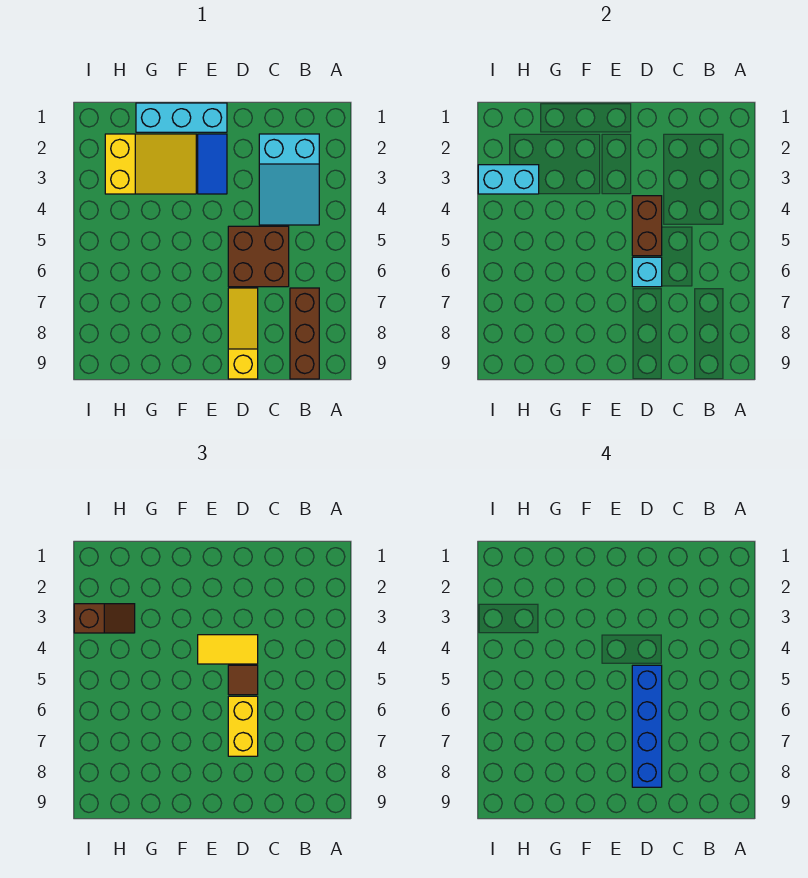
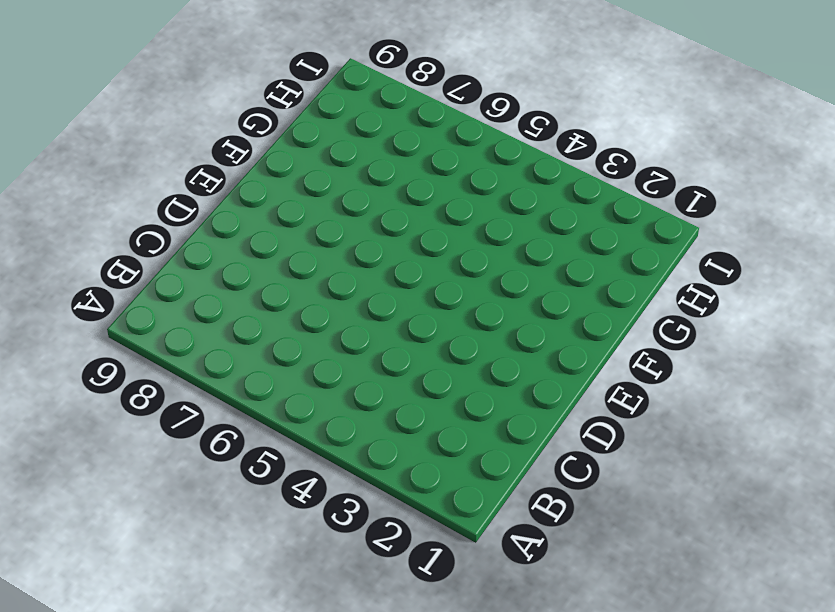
none -> cyan 2x3 slope [259,134,319,225]
none -> brown 1x3 brick [290,288,319,379]
none -> brown 2x2 brick [228,226,289,287]

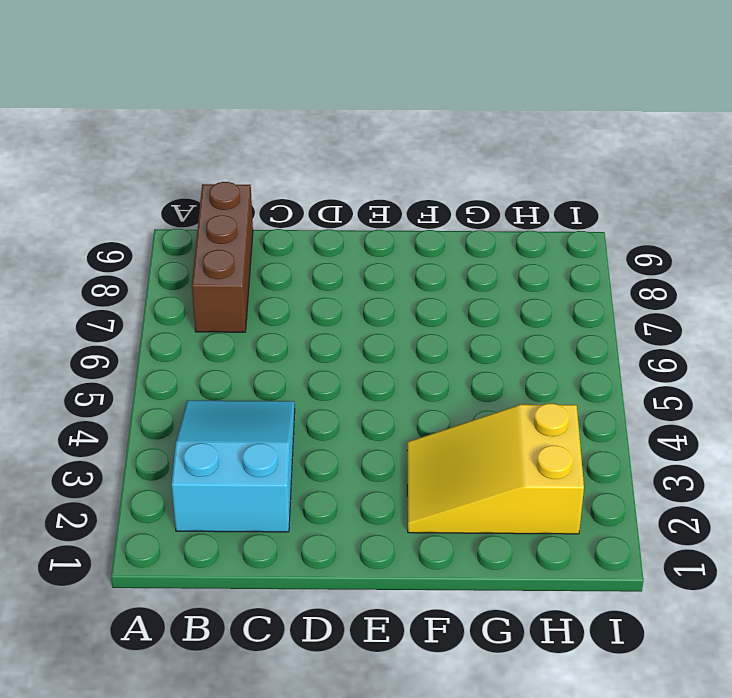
none -> brown 2x2 brick [228,226,289,287]
none -> yellow 1x3 slope [228,288,258,379]
none -> cyan 1x3 brick [136,103,227,132]

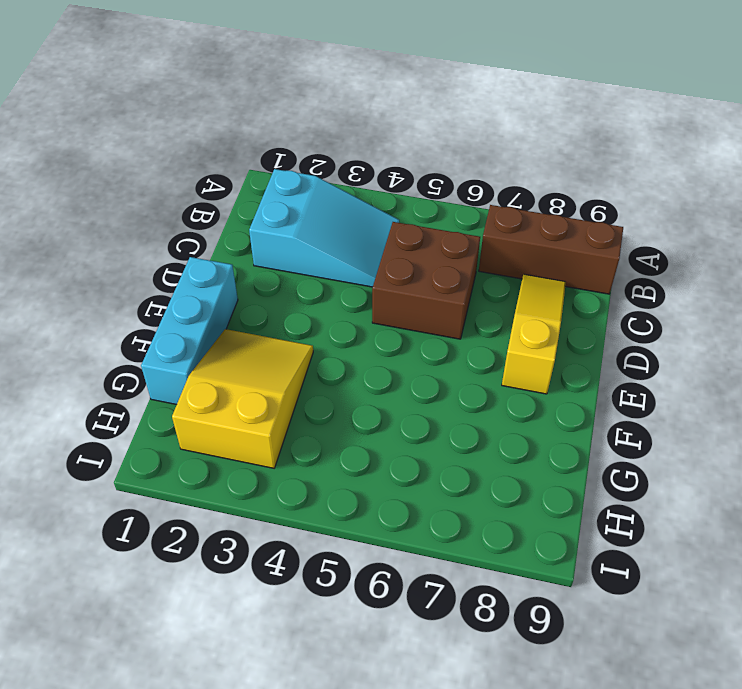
yellow 1x3 slope [502,274,566,394] -> yellow 1x3 slope turned to [228,288,258,379]
none -> blue 1x2 tile [198,134,227,194]
none -> brown 1x2 brick [632,196,662,256]
none -> cyan 1x1 brick [632,257,662,287]

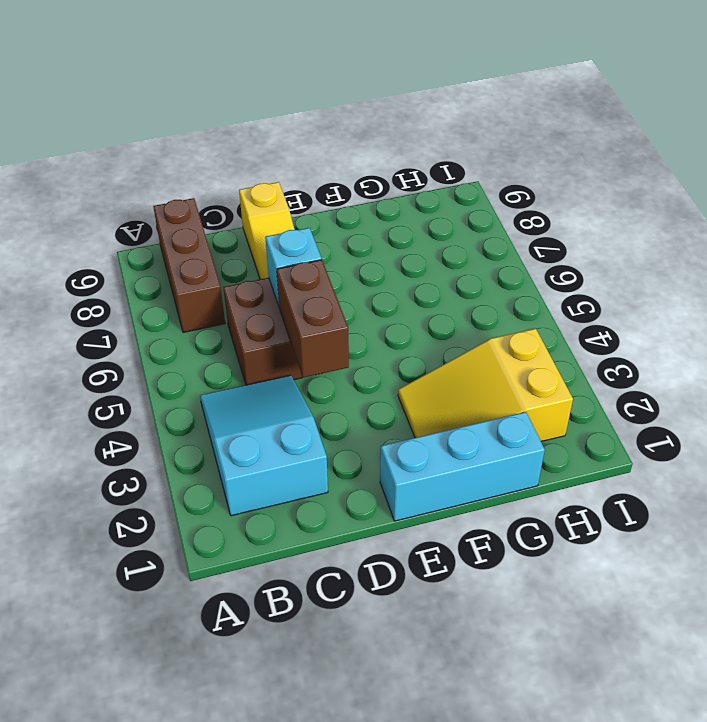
none -> blue 1x2 tile [198,134,227,194]
none -> cyan 1x2 brick [478,165,539,194]
none -> yellow 1x2 tile [198,635,258,664]

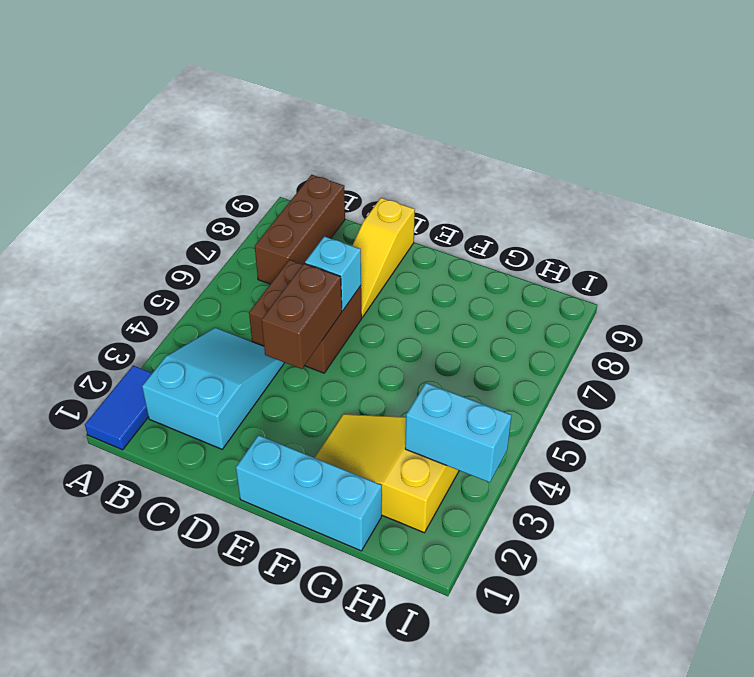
blue 1x2 tile [85,366,152,450] -> blue 1x2 tile moved to [198,134,227,194]
none -> yellow 1x2 tile [198,635,258,664]
none -> brown 1x1 tile [228,665,258,695]
none -> yellow 1x2 brick [228,696,258,756]

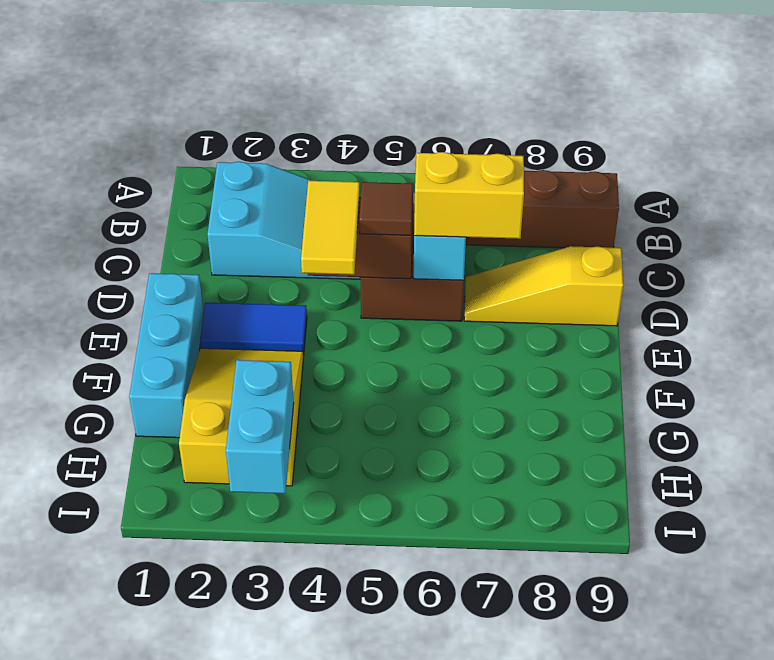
none -> brown 1x2 slope [74,604,135,633]
none -> blue 1x4 brick [632,665,662,787]

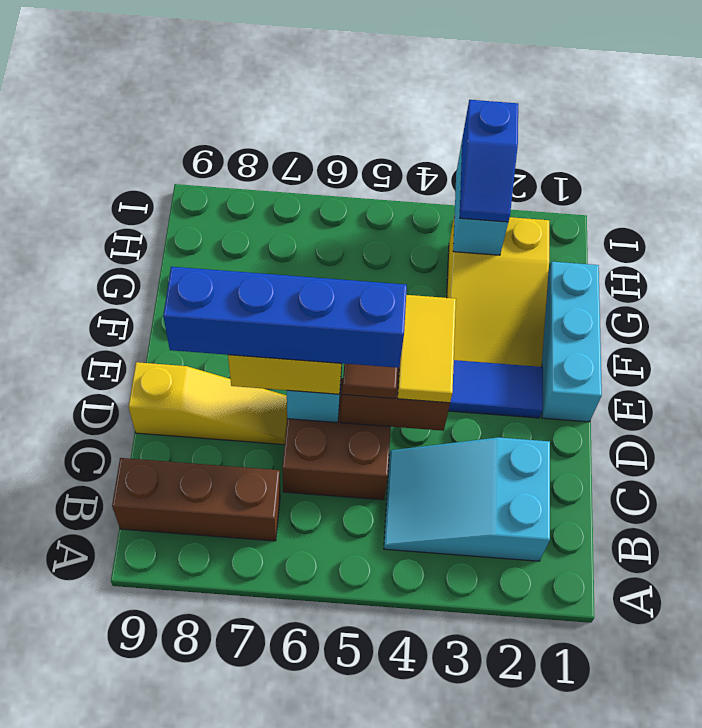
blue 1x2 slope [460,100,518,222] -> brown 1x2 slope [74,604,135,633]

